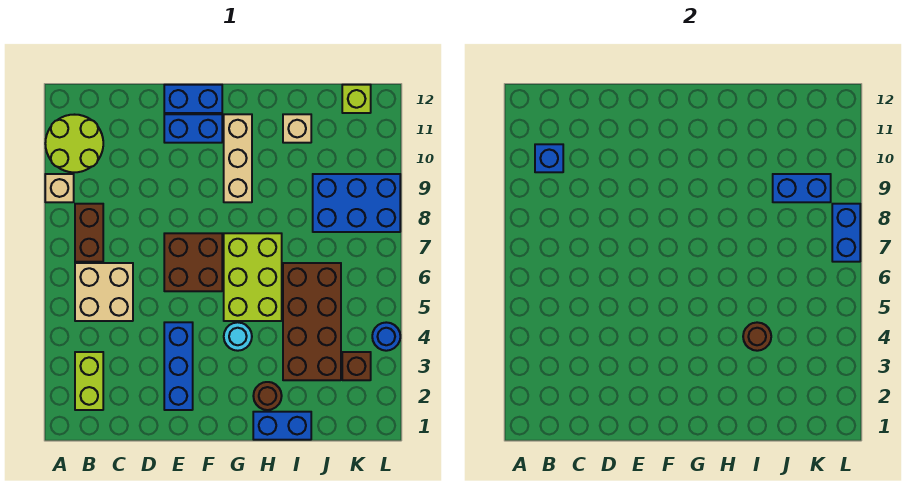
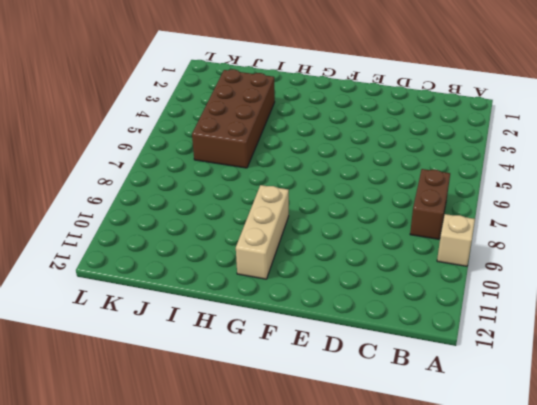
none -> lime 2x2 round brick [45,115,103,172]
none -> lime 1x2 brick [75,352,103,410]
none -> tan 2x2 brick [75,263,133,321]

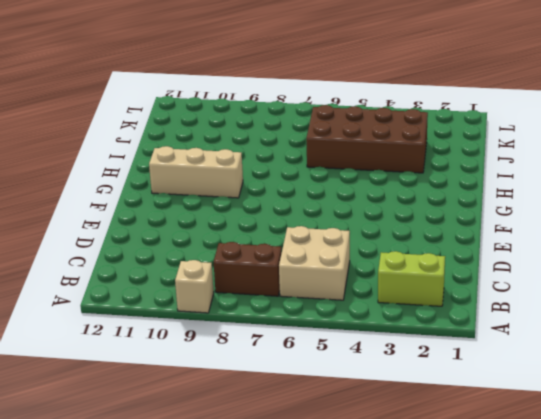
none -> lime 2x2 round brick [45,115,103,172]
none -> blue 1x3 brick [164,322,193,410]
none -> brown 2x2 brick [164,233,222,291]

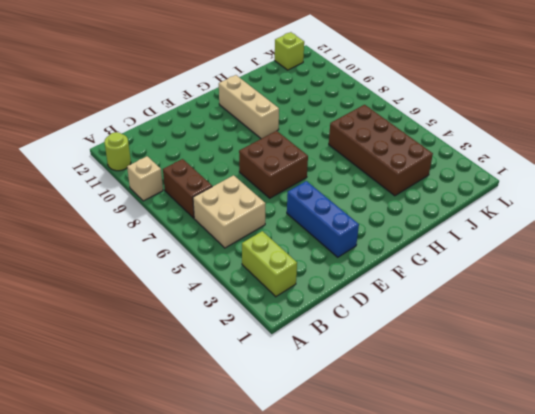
lime 1x1 round brick [104,132,131,171] -> lime 2x2 round brick [45,115,103,172]
none -> blue 1x2 brick [164,114,222,143]
none -> blue 1x2 brick [164,85,222,113]
none -> cyan 1x1 round brick [224,322,252,351]

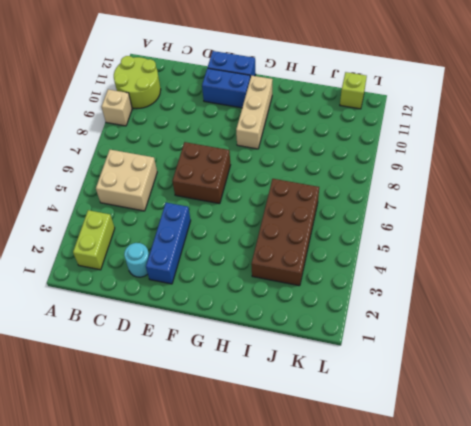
cyan 1x1 round brick [124,243,149,277] -> cyan 1x1 round brick moved to [224,322,252,351]
none -> brown 1x2 brick [75,204,103,262]
none -> lime 2x3 brick [224,233,282,321]
none -> blue 1x2 brick [253,412,311,440]

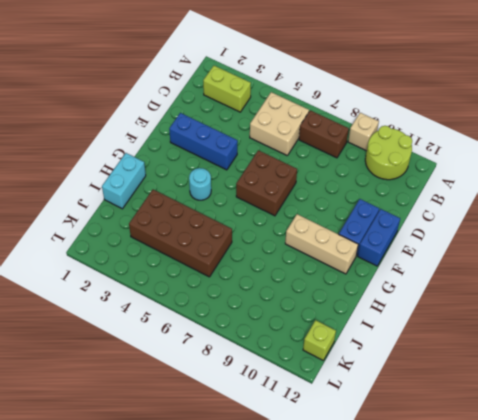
cyan 1x2 brick [102,153,146,209] -> blue 1x2 brick [253,412,311,440]
none -> lime 2x3 brick [224,233,282,321]
none -> brown 1x1 round brick [253,382,282,410]
none -> tan 1x1 brick [283,114,311,143]

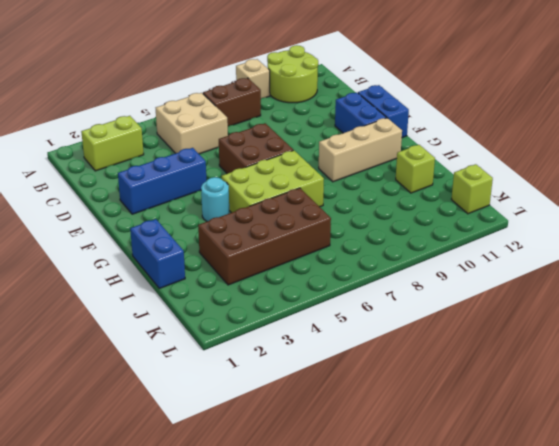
lime 1x1 brick [396,145,435,193] -> tan 1x1 brick [283,114,311,143]
none -> brown 1x1 round brick [253,382,282,410]
none -> blue 2x3 brick [313,174,400,232]
none -> brown 1x1 brick [342,352,371,380]

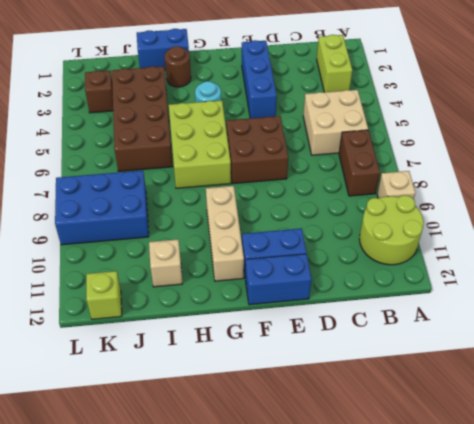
none -> blue 1x1 round brick [372,322,400,351]
none -> blue 1x1 brick [535,144,563,172]
none -> brown 1x1 round brick [743,322,771,351]

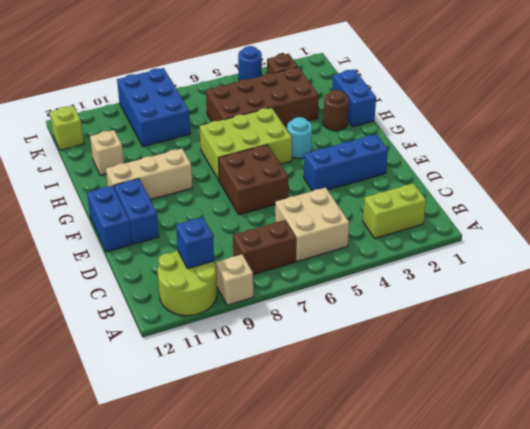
none -> brown 1x1 round brick [743,322,771,351]
none -> blue 1x2 brick [773,174,831,202]
none -> blue 1x2 brick [832,204,860,262]

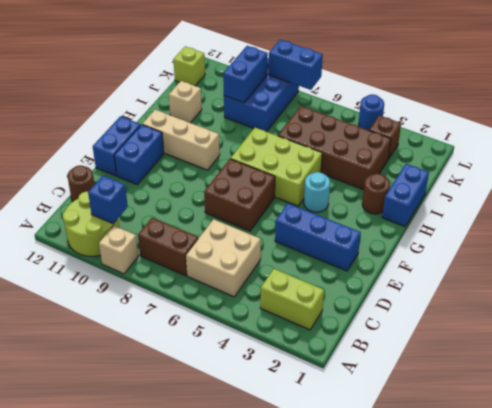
brown 1x1 round brick [68,165,94,201] -> brown 1x1 round brick moved to [743,322,771,351]

